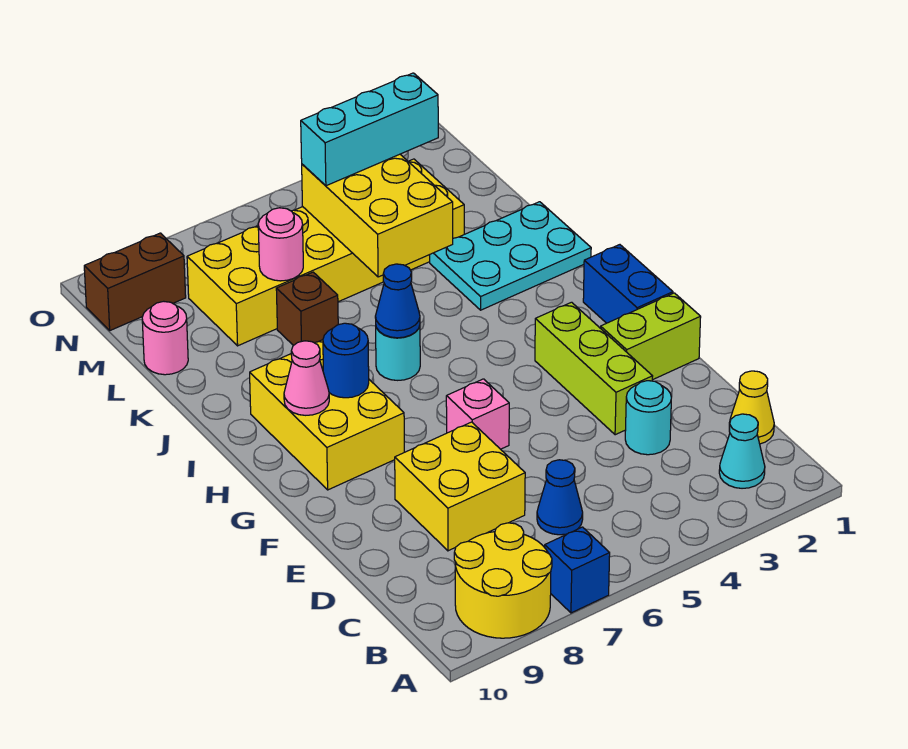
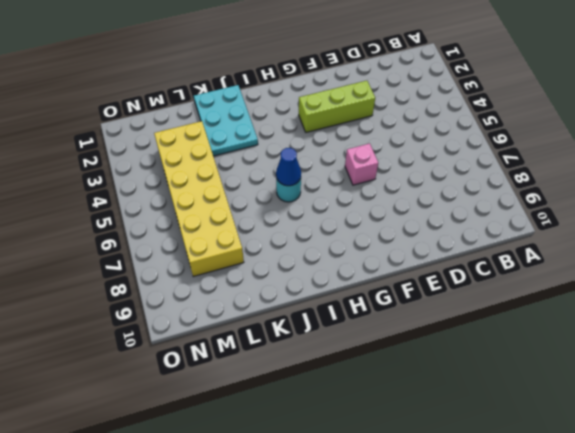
none -> blue 1x1 brick [545,527,610,613]
none -> yellow 2x2 round brick [454,523,552,638]
none -> cyan 1x1 cone [719,414,765,488]

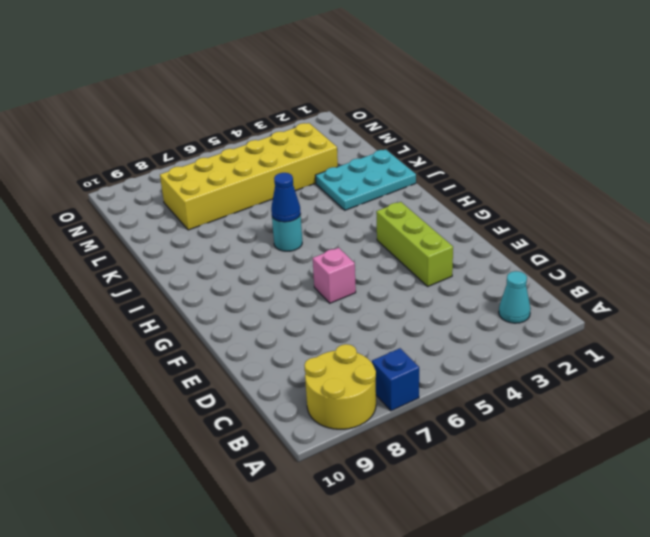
none -> yellow 1x1 cone [729,371,774,444]
none -> blue 1x1 cone [537,460,583,535]
none -> cyan 1x1 round brick [625,381,671,455]

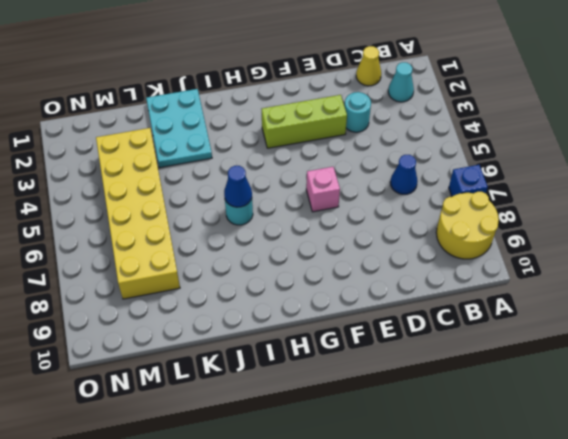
none -> yellow 2x2 brick [395,422,525,551]
none -> lime 1x2 brick [601,293,701,380]
none -> blue 1x2 brick [583,245,673,323]

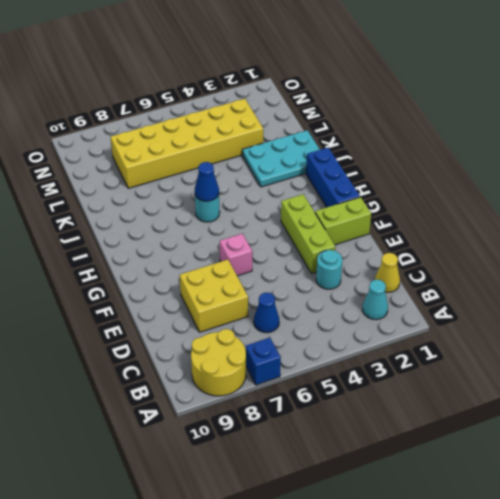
blue 1x3 brick [306,148,360,207] -> blue 1x2 brick [583,245,673,323]
none -> yellow 2x3 brick [250,340,404,490]
none -> brown 1x1 brick [276,272,338,346]
none -> pink 1x1 round brick [142,301,188,375]

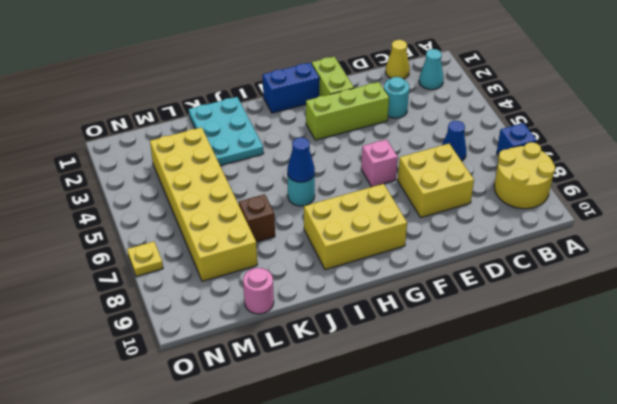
yellow 1x1 plate [127,242,163,276] -> none
none -> brown 1x2 brick [84,233,186,330]
none -> blue 1x1 round brick [323,323,369,398]
none -> pink 1x1 cone [284,341,329,415]

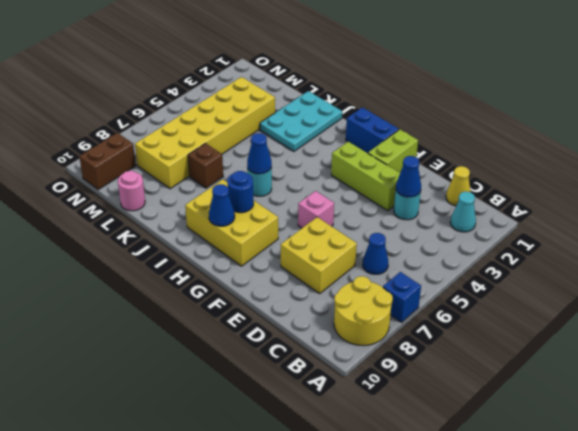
blue 1x1 cone [396,156,421,197] -> none
blue 1x1 cone [209,184,235,226] -> pink 1x1 cone [284,341,329,415]
none -> yellow 2x3 brick [302,154,453,277]
none -> pink 1x1 round brick [258,208,303,281]
none -> cyan 1x3 brick [301,73,438,186]

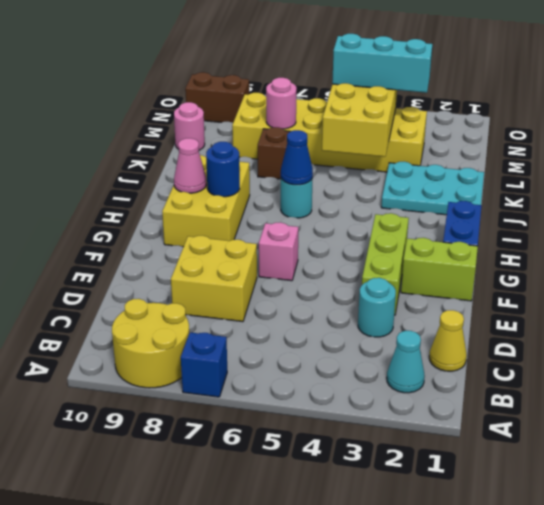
none -> blue 1x1 cone [537,460,583,535]

